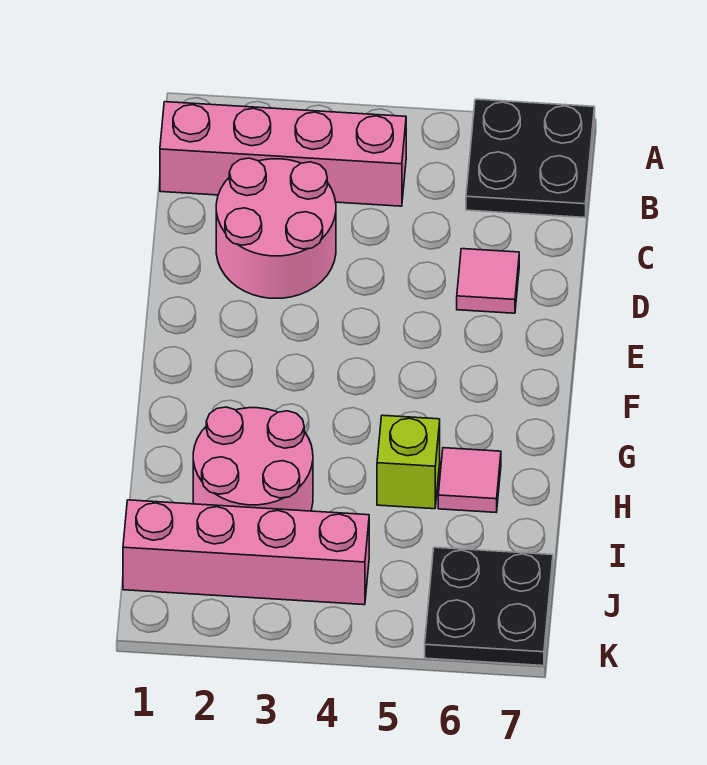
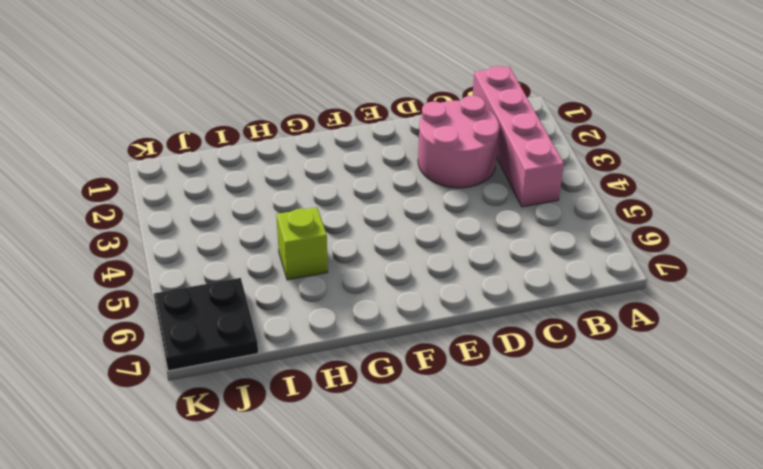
none -> black 2x2 plate [466,99,595,218]
none -> pink 1x1 tile [457,249,519,313]

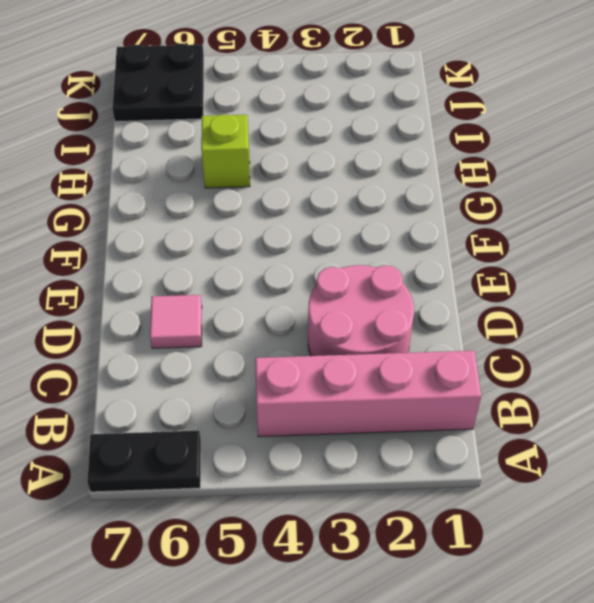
black 1x2 plate [87,431,201,492] -> black 2x2 plate [466,99,595,218]
none -> pink 2x2 round brick [193,407,313,511]
none -> pink 1x1 tile [438,448,501,512]

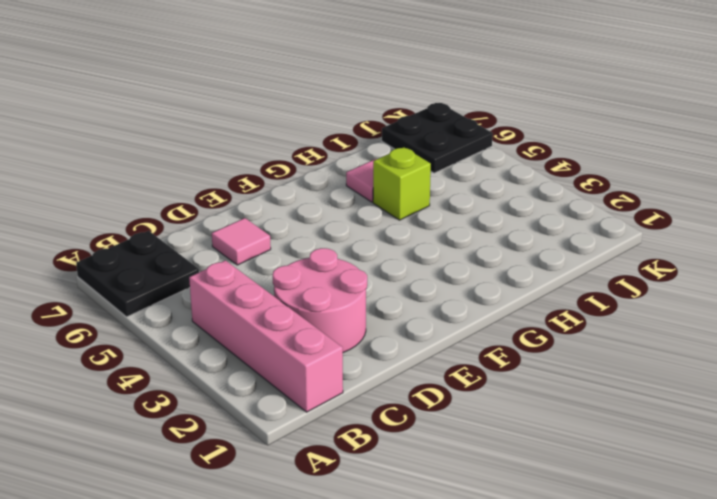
none -> pink 2x2 round brick [193,407,313,511]
none -> pink 1x4 brick [123,500,369,605]

